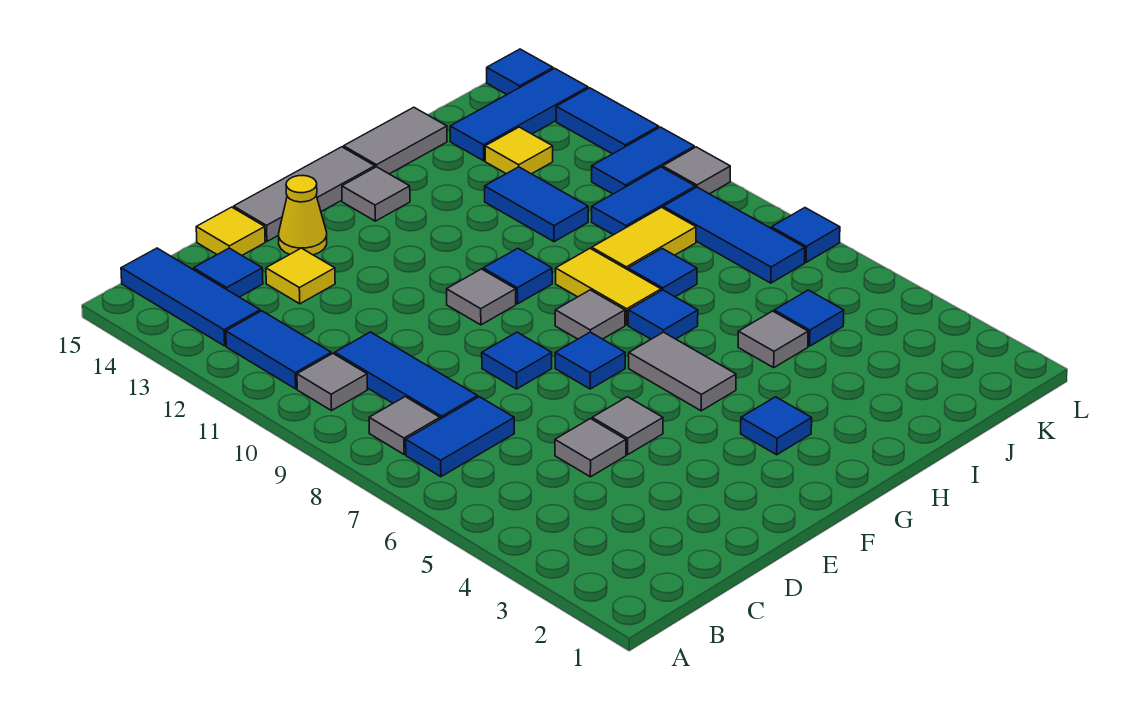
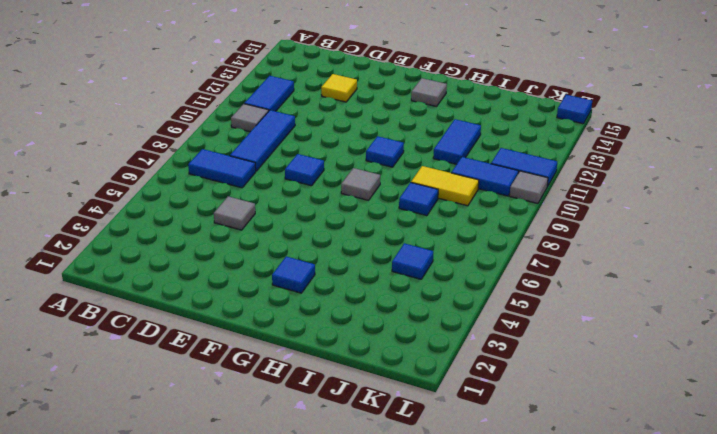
none -> grey 1x1 tile [369,397,440,454]
none -> blue 1x3 tile [121,248,260,346]
none -> blue 1x1 tile [194,248,263,297]
none -> yellow 1x1 tile [196,207,265,255]

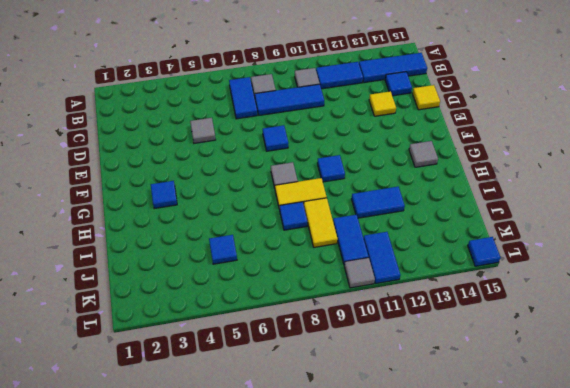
none -> grey 1x1 tile [592,397,663,455]
none -> yellow 1x1 cone [279,176,327,255]
none -> grey 1x3 tile [234,147,375,241]
none -> blue 1x1 tile [555,332,625,389]

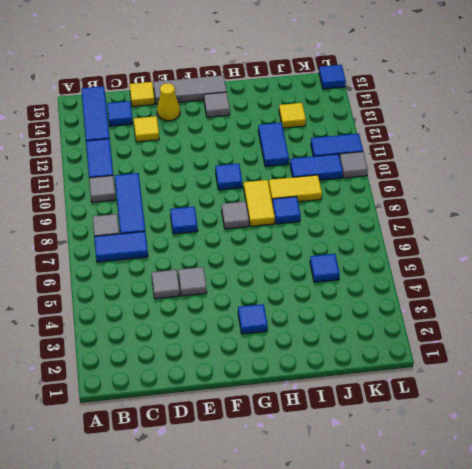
none -> blue 1x1 tile [555,332,625,389]
none -> grey 1x1 tile [447,269,516,325]
none -> grey 1x2 tile [629,332,736,411]
none -> blue 1x1 tile [628,290,698,339]

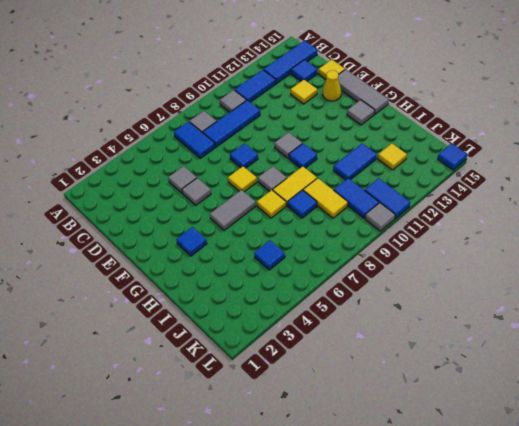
yellow 1x1 tile [228,166,257,192] -> blue 1x1 tile [555,332,625,389]
yellow 1x1 tile [257,190,286,218] -> blue 1x1 tile [628,290,698,339]
none -> grey 1x2 tile [344,107,447,174]
none -> grey 1x1 tile [738,311,808,368]
none -> blue 1x3 tile [450,68,588,161]
none -> blue 1x3 tile [663,187,805,283]

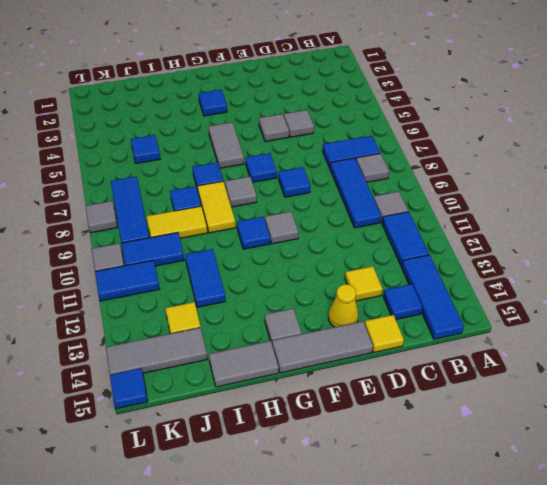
grey 1x3 tile [106,328,207,375] -> blue 1x3 tile [450,68,588,161]
grey 1x1 tile [86,201,118,233] -> grey 1x1 tile moved to [738,311,808,368]
none -> blue 1x1 tile [771,208,840,262]
none -> blue 1x2 tile [556,88,659,154]

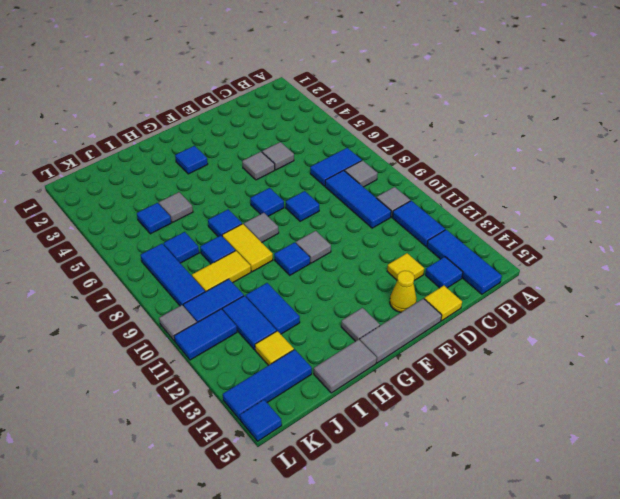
blue 1x1 tile [163,232,199,263] -> blue 1x1 tile moved to [771,208,840,262]
blue 1x2 tile [222,296,277,350] -> blue 1x2 tile moved to [556,88,659,154]
none -> grey 1x2 tile [629,332,736,411]

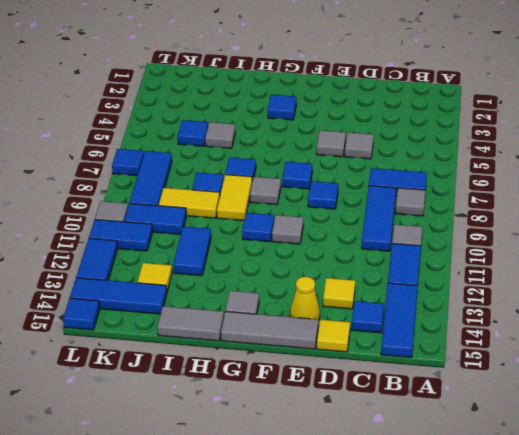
none -> grey 1x2 tile [629,332,736,411]

